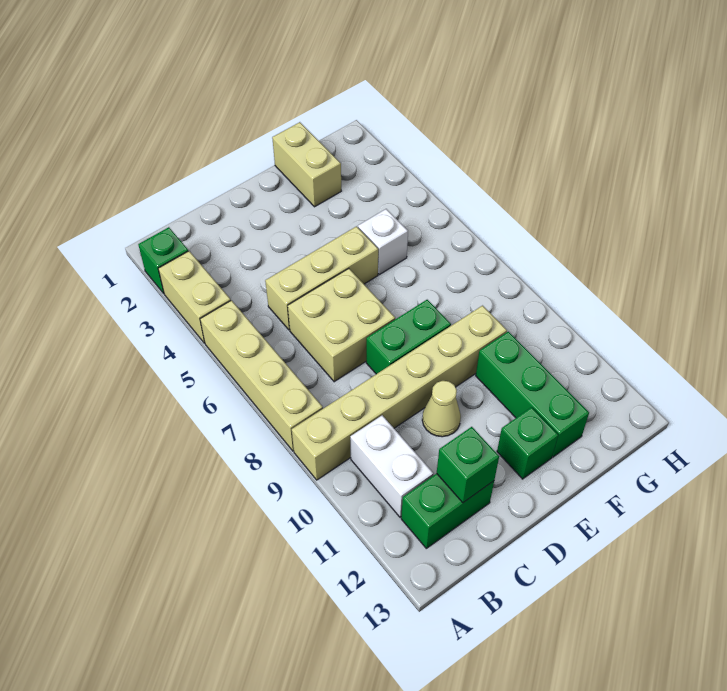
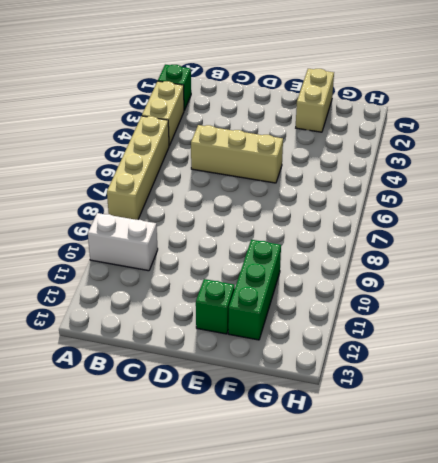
white 1x2 brick [88,213,158,271] -> white 1x2 brick turned to [350,415,433,517]
none -> tan 1x6 brick [292,306,507,480]
none -> green 1x2 brick [401,474,494,548]
none -> tan 2x2 brick [288,269,395,382]

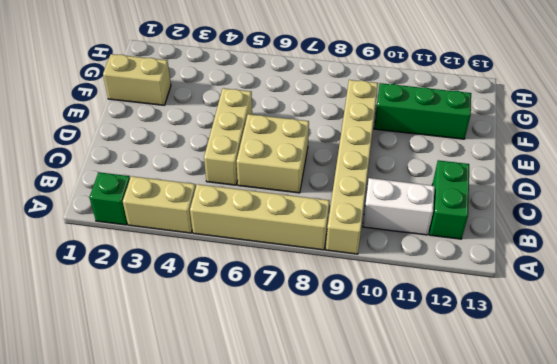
none -> green 1x2 brick [366,300,451,374]
none -> tan 1x1 cone [422,381,461,437]
none -> green 1x1 brick [497,407,558,479]

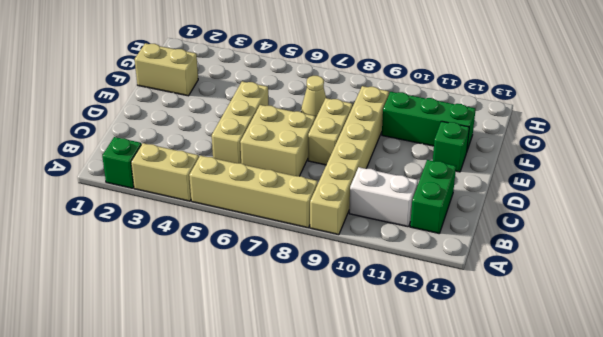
tan 1x2 brick [308,98,353,165] -> green 1x2 brick [366,300,451,374]
tan 1x1 cone [301,76,326,119] -> tan 1x1 cone moved to [422,381,461,437]
none -> white 1x1 brick [358,209,408,275]
none -> green 1x1 brick [437,427,499,503]

